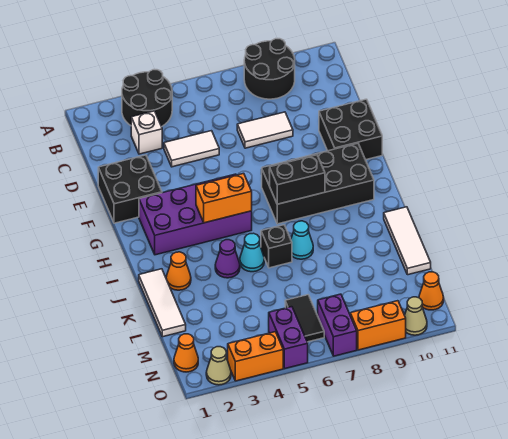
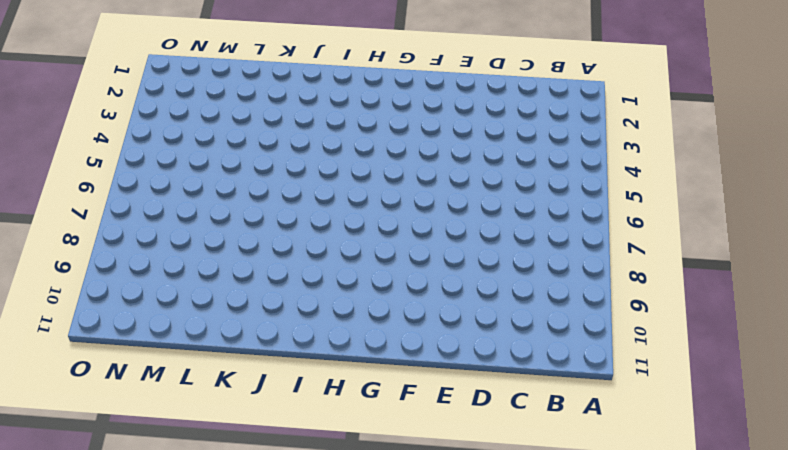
none -> black 2x2 round brick [122,70,172,127]
none -> black 2x2 round brick [244,39,295,99]
none -> white 1x1 brick [131,111,162,154]

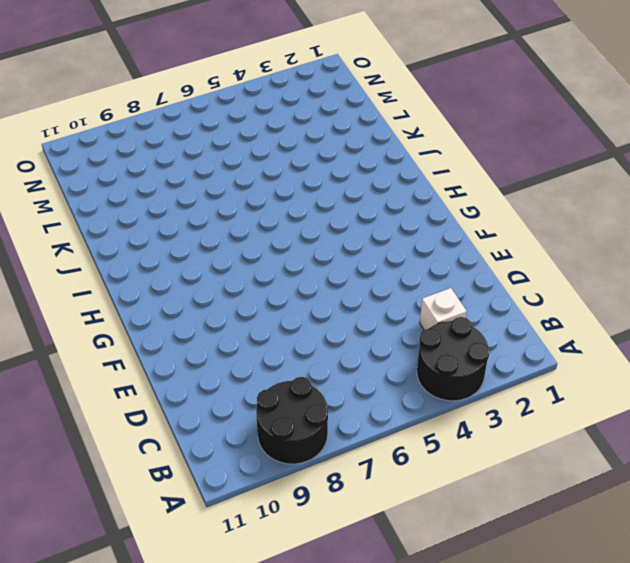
none -> white 1x2 tile [164,131,219,167]
none -> white 1x2 tile [237,112,293,148]
none -> black 2x2 brick [98,155,162,223]

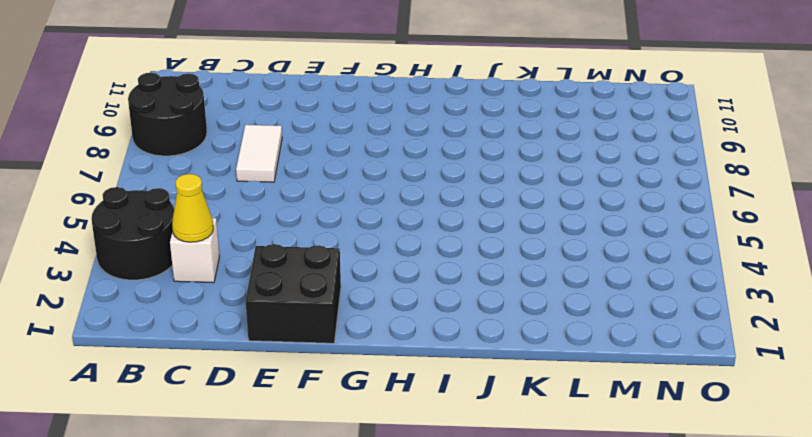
yellow 1x1 cone [172,174,213,242] -> none
none -> white 1x2 tile [164,131,219,167]
none -> black 2x2 brick [319,99,382,160]
none -> purple 2x4 brick [139,174,252,255]

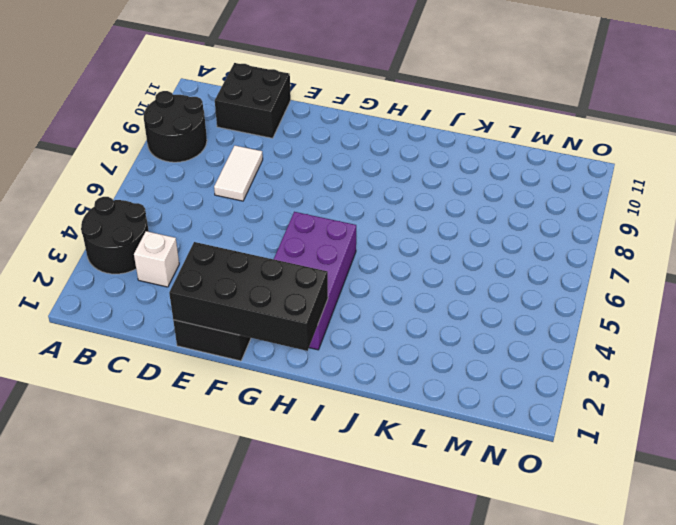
black 2x2 brick [215,63,291,138] -> black 2x2 brick moved to [319,99,382,160]
black 2x4 brick [169,242,328,351] -> black 2x4 brick turned to [262,143,374,224]
none -> white 1x2 tile [164,131,219,167]
none -> white 1x3 tile [139,269,186,337]
none -> orange 1x1 cone [166,252,191,290]

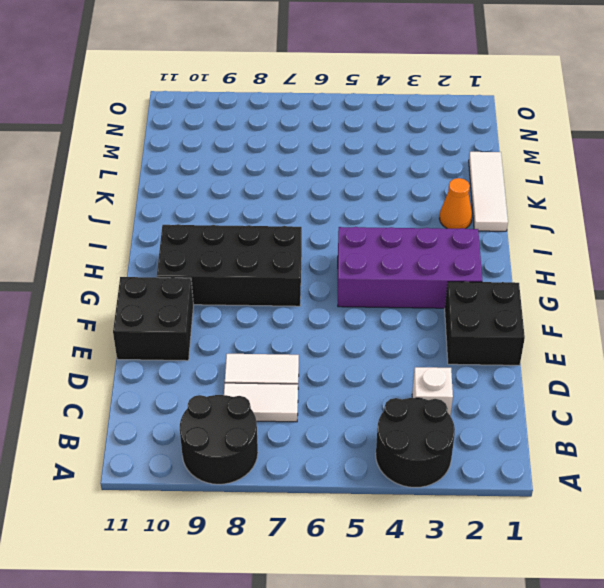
white 1x2 tile [224,383,298,422] -> white 1x2 tile moved to [164,131,219,167]
none -> purple 1x1 cone [215,240,240,278]
none -> cyan 1x1 cone [240,233,264,272]
none -> black 1x1 brick [261,225,292,268]

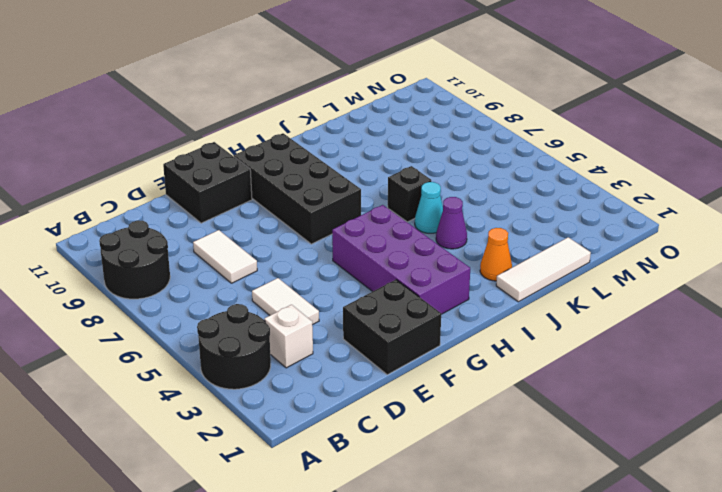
none -> cyan 1x1 cone [291,221,313,259]
none -> white 1x3 tile [384,207,431,275]
none -> black 1x2 tile [285,295,324,342]

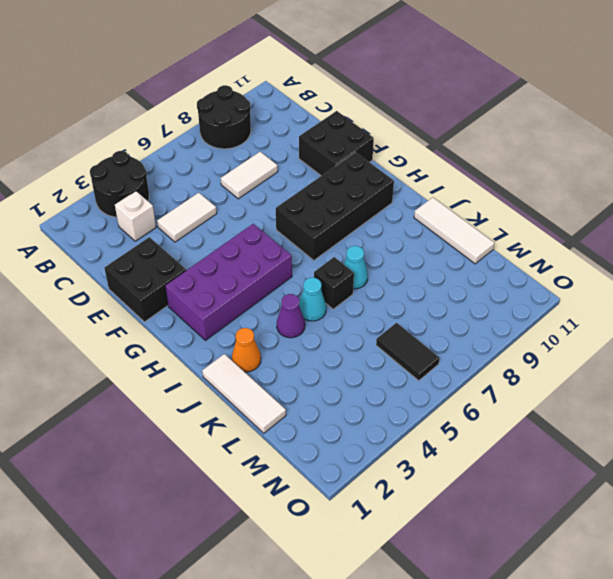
none -> orange 1x1 cone [174,334,198,372]
none -> purple 1x2 brick [269,307,308,368]
none -> purple 1x2 brick [318,294,357,356]

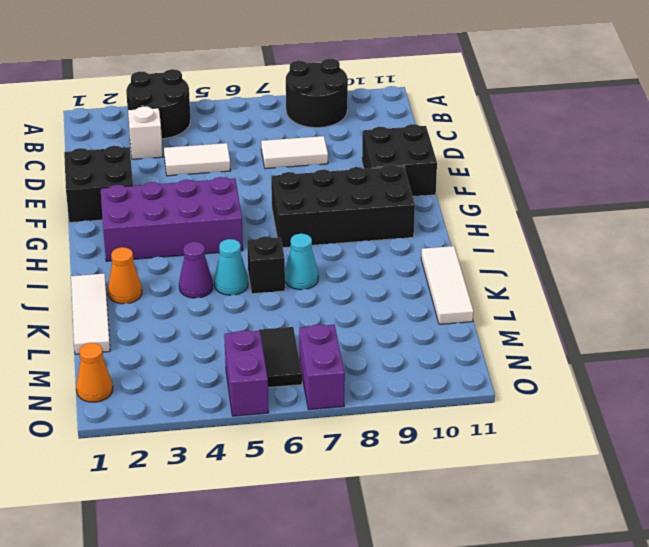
none -> orange 1x1 cone [419,272,444,310]
none -> tan 1x1 cone [206,347,231,385]
none -> orange 1x2 brick [228,332,283,381]

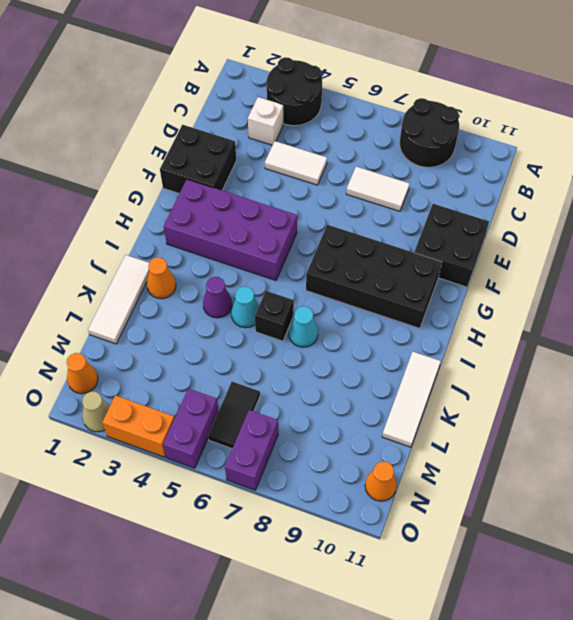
none -> orange 1x2 brick [350,301,406,350]
none -> tan 1x1 cone [405,297,427,335]
none -> orange 1x2 brick [196,173,252,223]

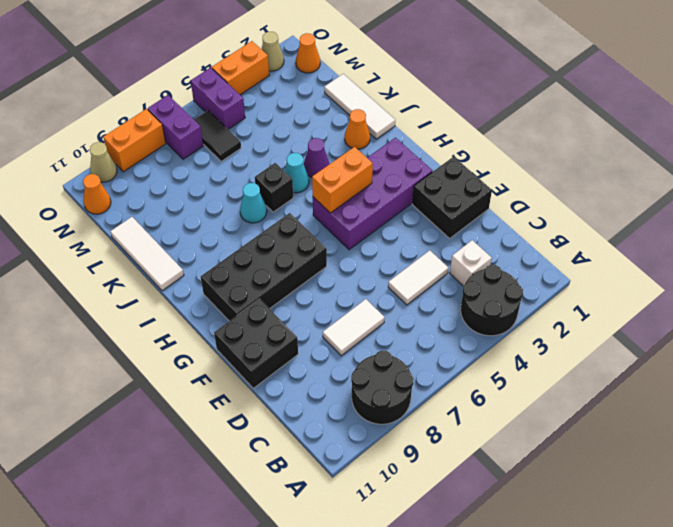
none -> black 1x2 brick [269,155,325,204]

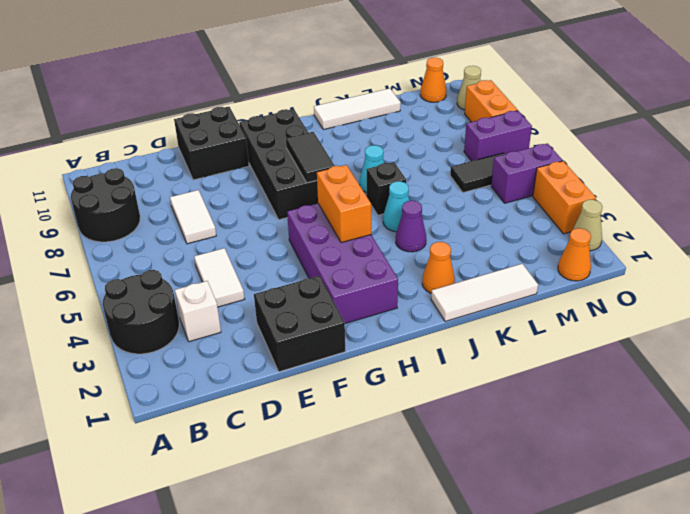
black 1x2 tile [286,132,335,183] -> black 1x2 brick [269,155,325,204]

